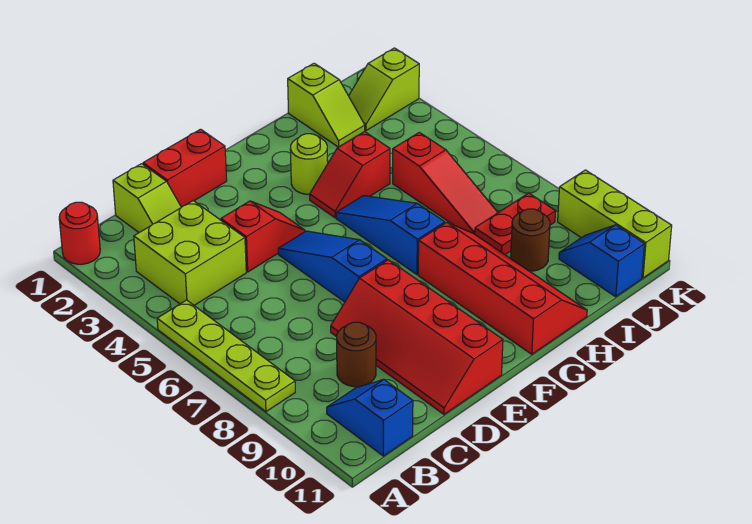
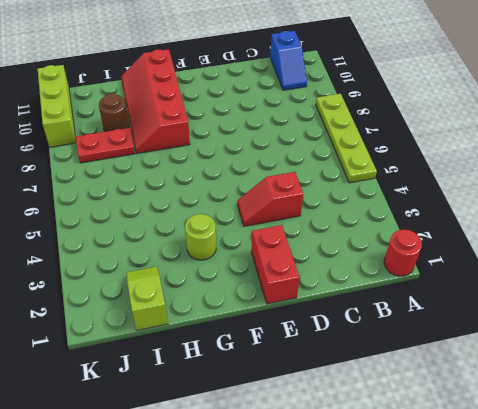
red 1x2 brick [251,225,300,304] -> red 1x2 brick turned to [143,129,227,207]
none -> lime 2x2 brick [134,201,246,305]
none -> lime 1x2 slope [113,164,181,232]
none -> brown 1x1 round brick [337,322,376,387]

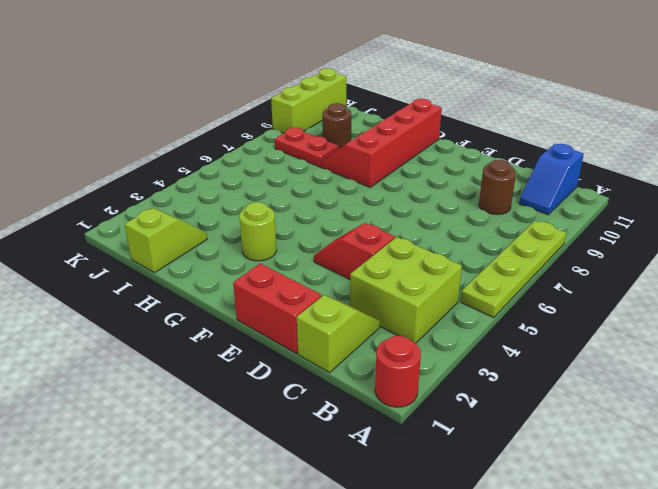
none -> red 2x4 slope [331,260,503,414]
none -> blue 1x3 slope [278,231,387,302]
none -> red 1x2 slope [310,132,390,218]

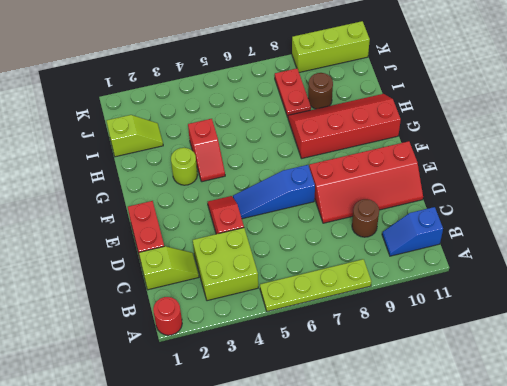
none -> blue 1x3 slope [336,196,445,275]
none -> red 1x3 slope [393,132,498,234]
none -> lime 1x2 slope [349,48,419,130]

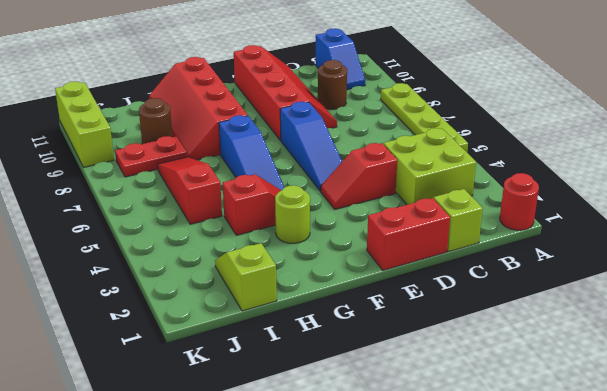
none -> lime 1x2 slope [349,48,419,130]
none -> blue 1x2 slope [559,225,644,297]

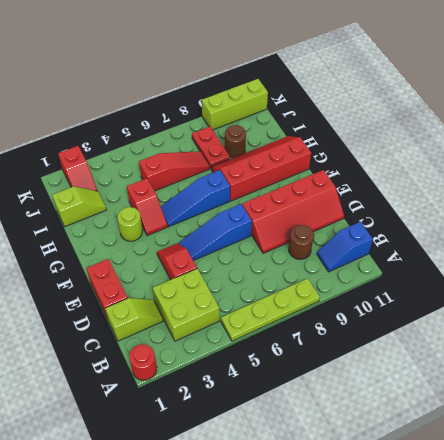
red 1x2 slope [58,146,97,191] -> lime 1x2 slope [349,48,419,130]
none -> blue 1x2 slope [559,225,644,297]

